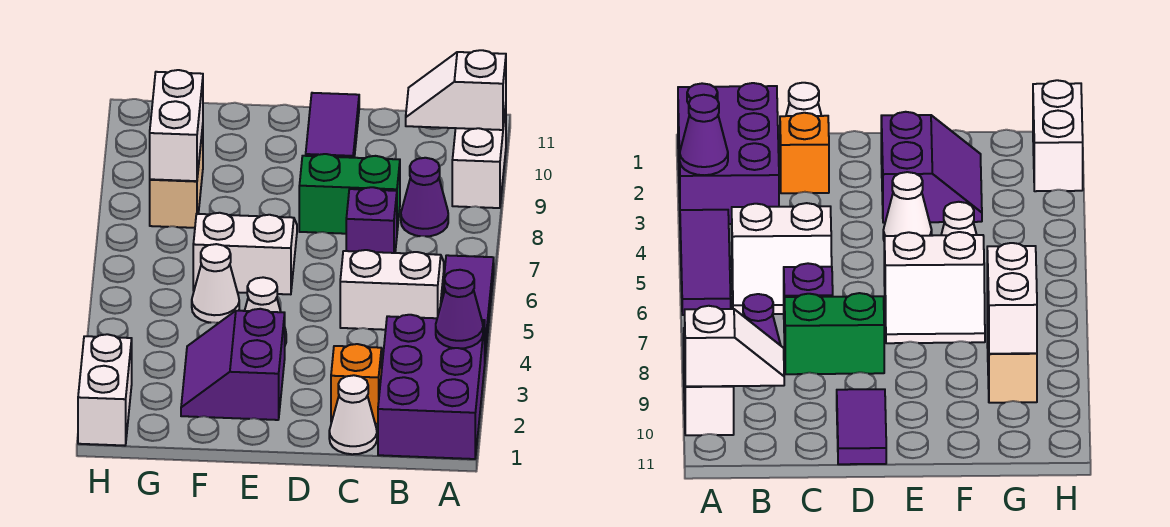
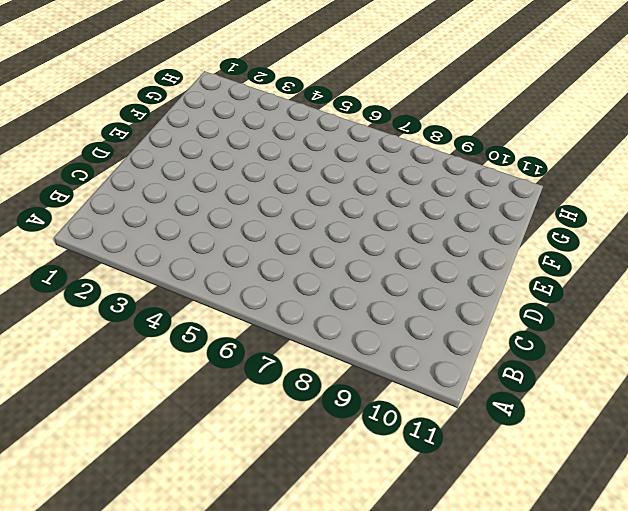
none -> purple 2x3 brick [378,315,485,459]
none -> purple 1x3 tile [442,255,494,357]
none -> white 1x2 brick [452,106,506,208]

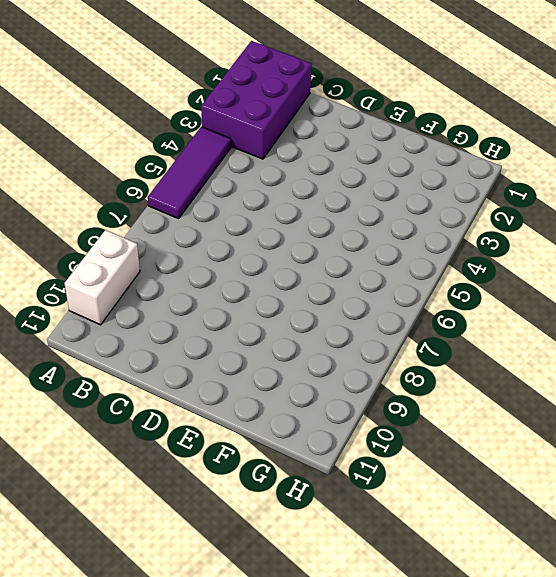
none -> white 2x2 slope [340,250,444,330]
none -> purple 1x1 cone [401,158,448,236]
none -> white 1x1 cone [329,375,377,454]

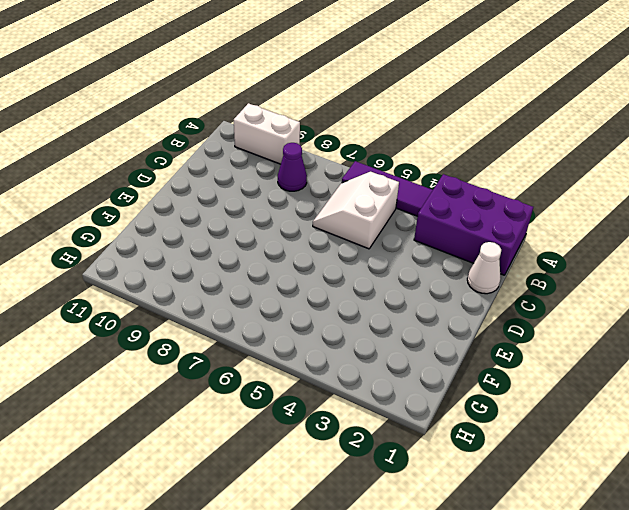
none -> orange 1x1 brick [331,344,382,424]
none -> purple 1x1 brick [346,187,397,253]
none -> green 1x2 brick [299,154,400,234]

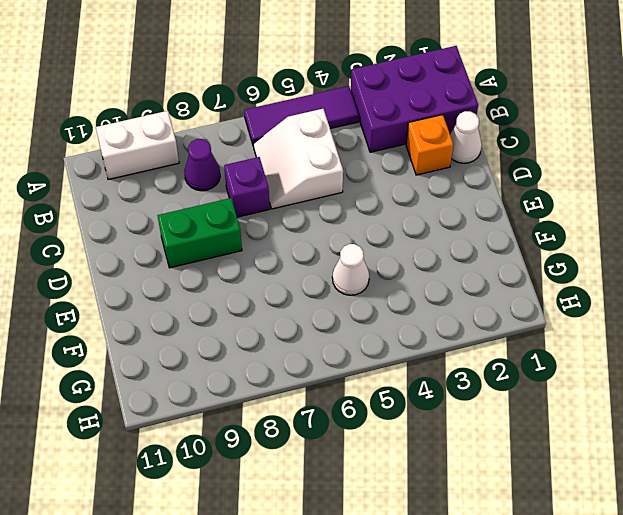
green 1x2 brick [157,198,242,268] -> green 1x2 brick turned to [299,154,400,234]
none -> purple 1x2 tile [306,93,359,158]
none -> purple 2x2 slope [181,309,285,420]
none -> white 1x1 cone [245,277,286,344]

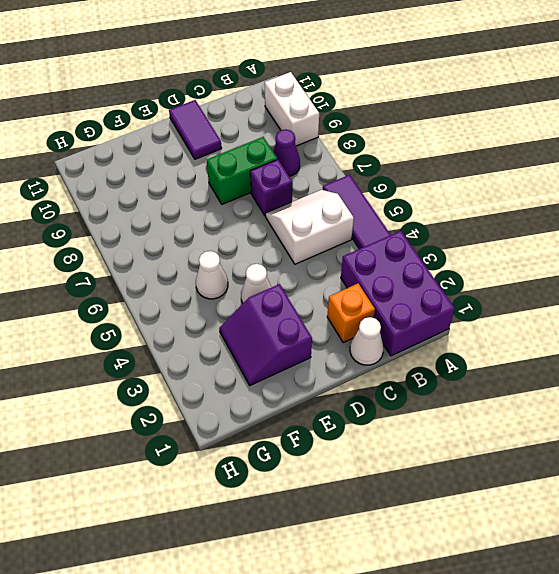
none -> white 2x2 slope [193,213,297,294]
none -> tan 1x2 brick [150,126,203,228]
none -> white 1x2 brick [78,334,132,446]

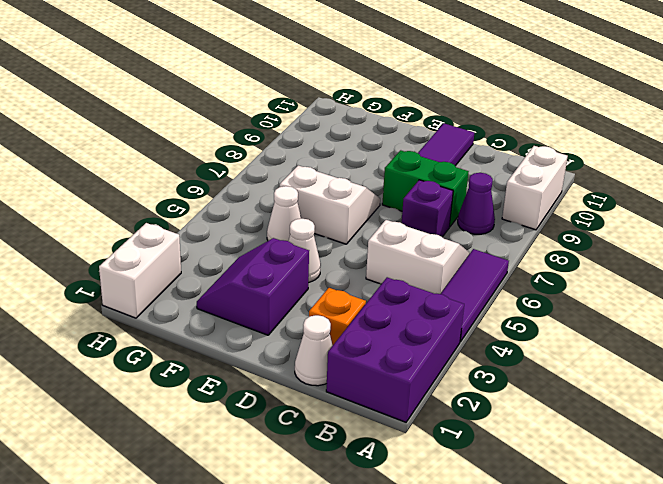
none -> tan 1x2 brick [150,126,203,228]
none -> purple 1x1 cone [436,270,483,348]
none -> white 1x2 slope [406,50,506,130]

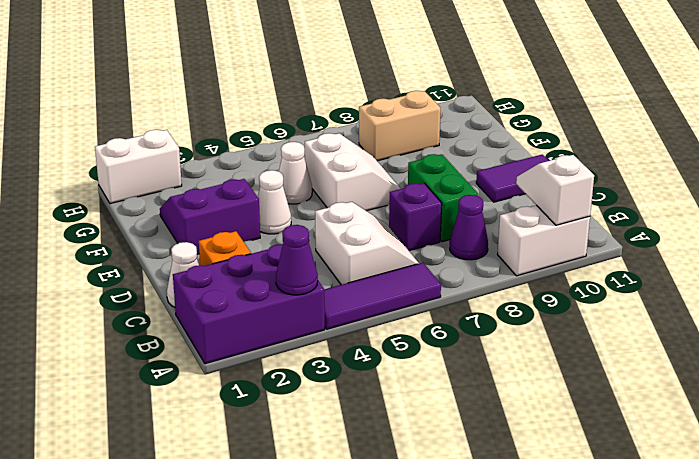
none -> white 1x2 brick [150,70,203,181]

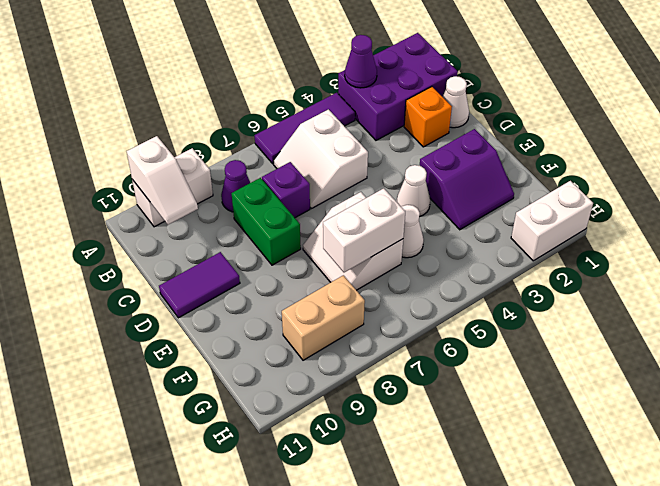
white 1x2 brick [323,188,405,272] -> white 1x2 brick moved to [150,70,203,181]

